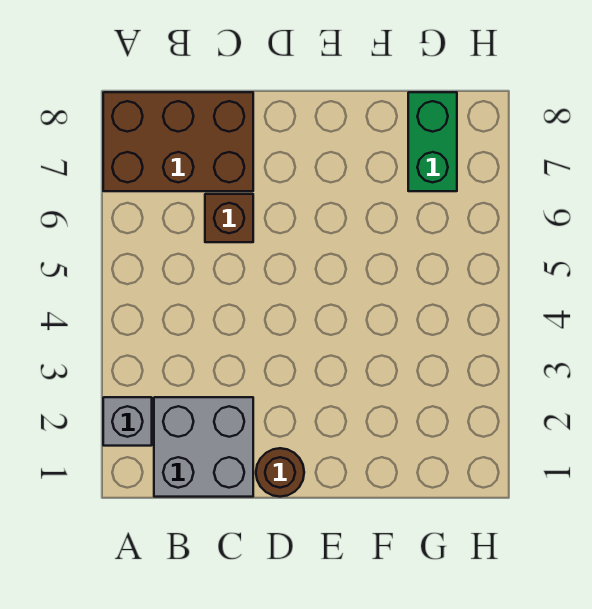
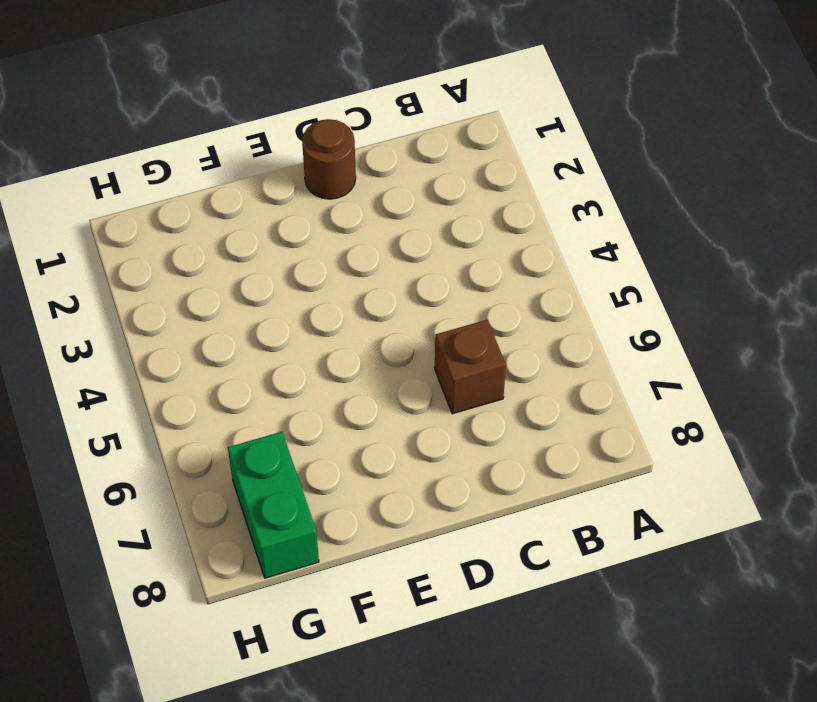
none -> grey 1x1 brick [103,397,152,446]
none -> brown 2x3 brick [103,92,253,191]

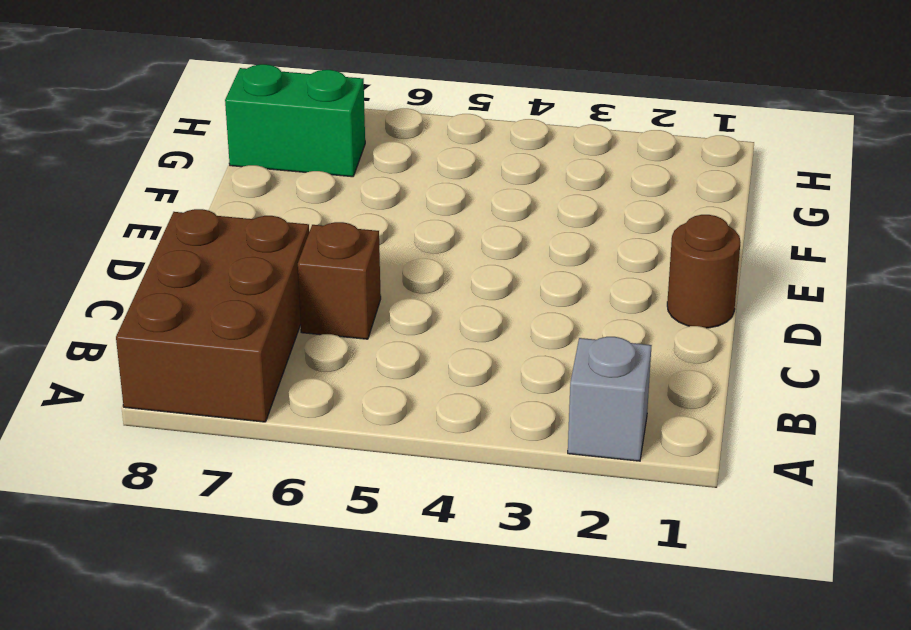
none -> grey 2x2 brick [154,397,253,497]

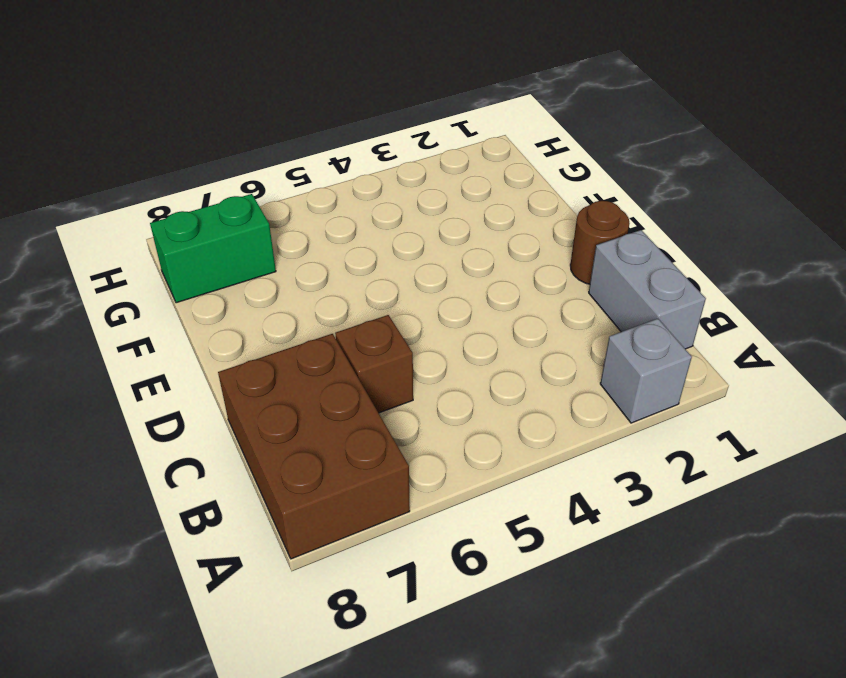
grey 1x2 brick [589,230,706,349] -> grey 2x2 brick [154,397,253,497]

